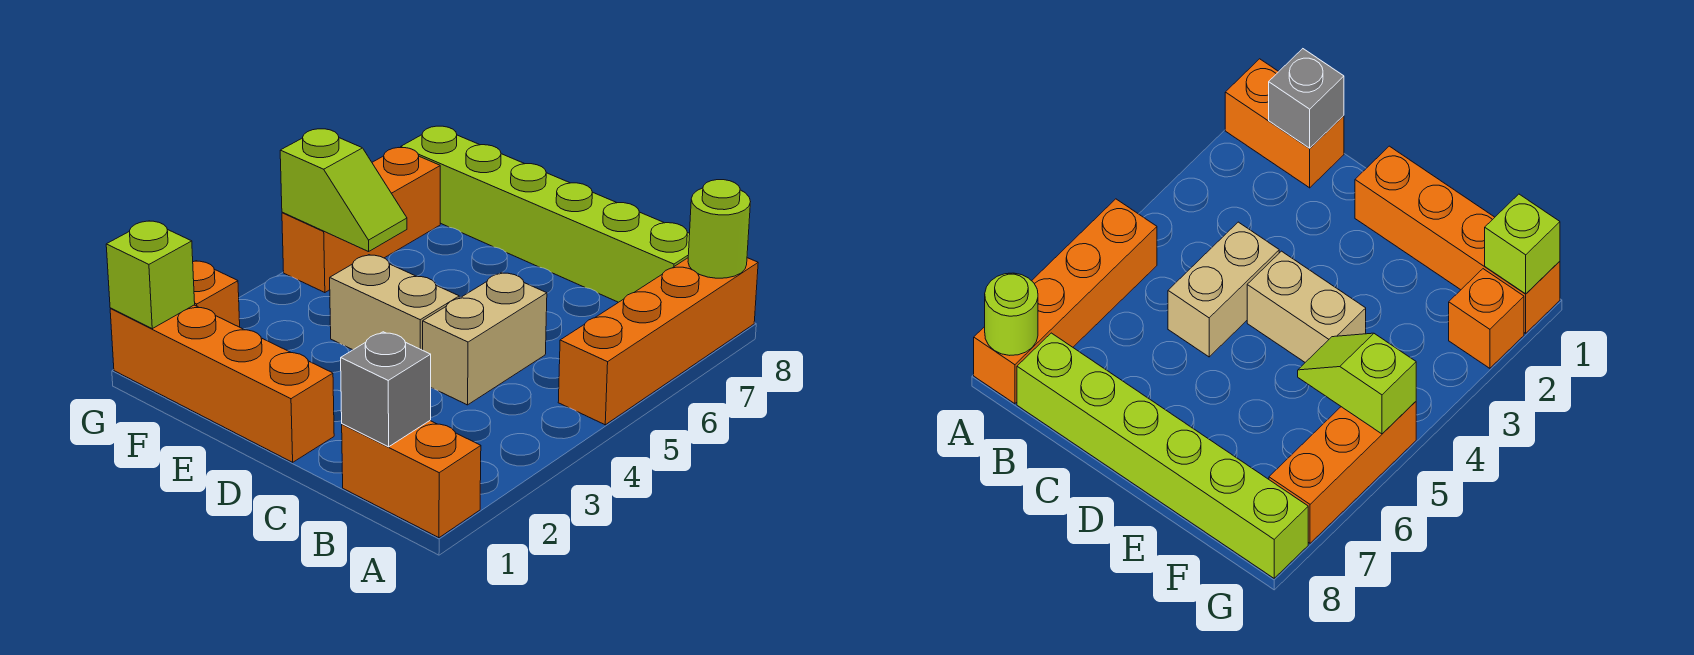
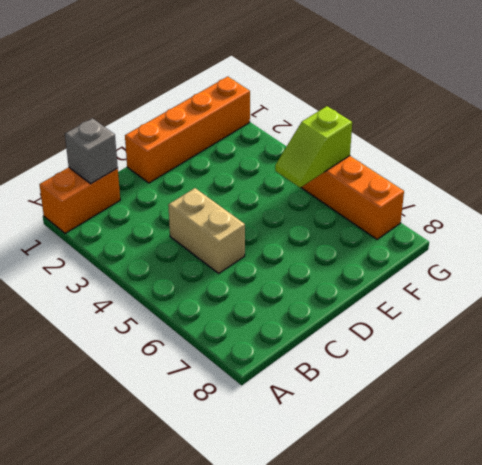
none -> orange 1x4 brick [558,258,758,425]
none -> lime 1x6 brick [401,126,690,302]
none -> tan 1x2 brick [330,255,459,350]

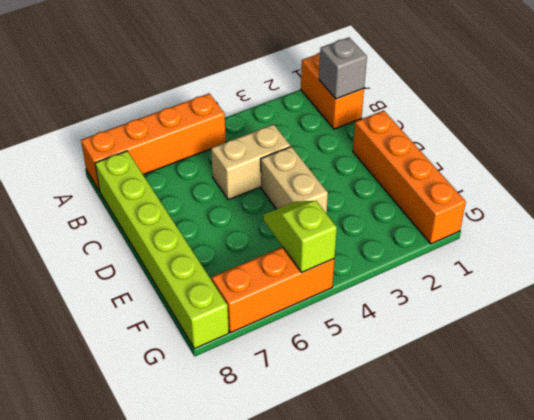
none -> orange 1x1 brick [193,261,240,327]
none -> lime 1x1 round brick [688,180,751,278]
none -> lime 1x1 brick [106,221,195,329]

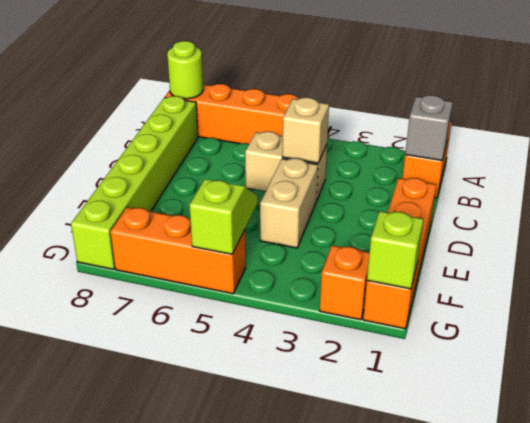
tan 1x1 brick [282,97,329,163] -> none

